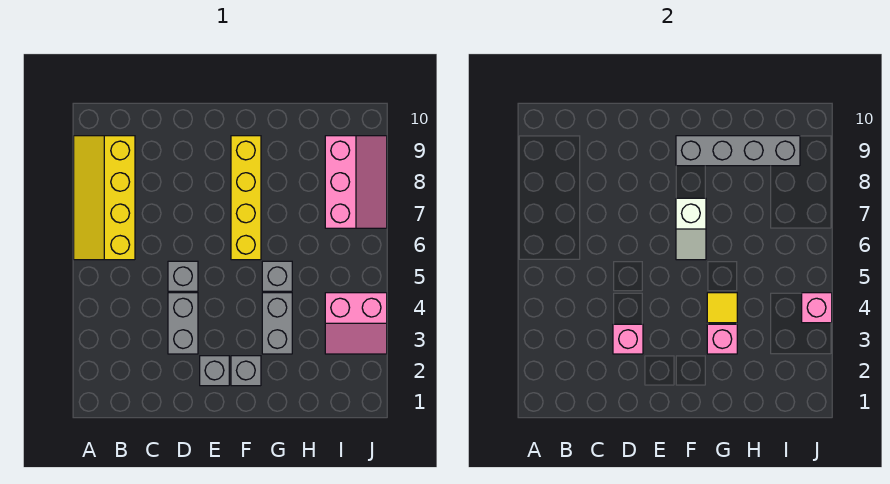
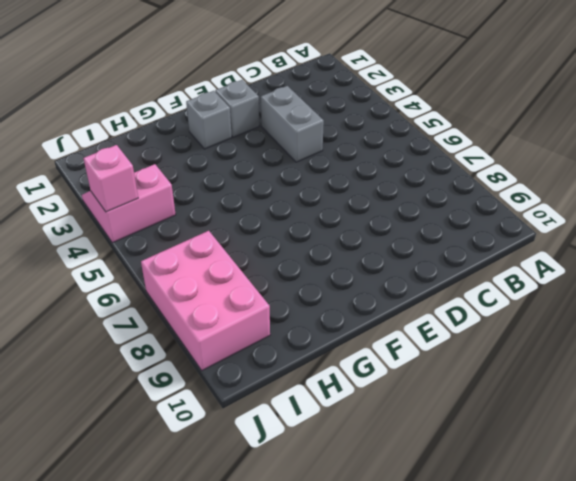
pink 2x3 brick [141,231,270,370] -> pink 2x3 slope [325,136,387,228]
none -> yellow 2x4 slope [74,136,135,260]
none -> grey 1x1 brick [168,261,198,291]
none -> yellow 1x4 brick [231,136,261,260]

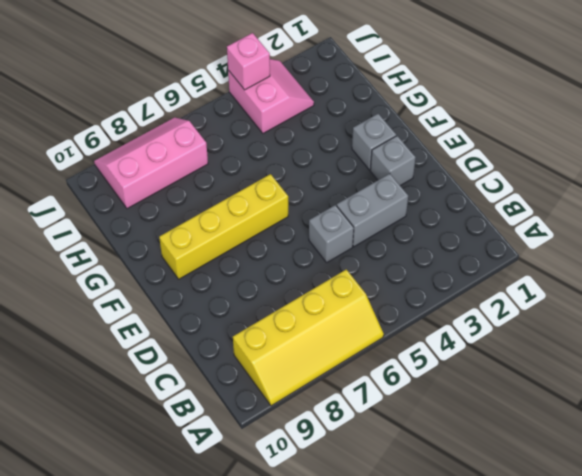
none -> grey 1x2 brick [262,293,292,354]
none -> grey 1x1 brick [262,261,292,291]
none -> pink 1x1 brick [613,324,643,354]

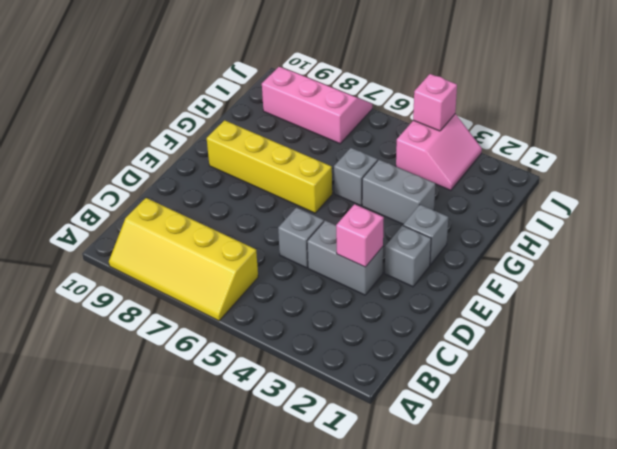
none -> white 1x2 slope [676,198,706,260]
none -> grey 1x4 brick [676,136,800,166]
none -> pink 1x1 brick [707,324,737,354]

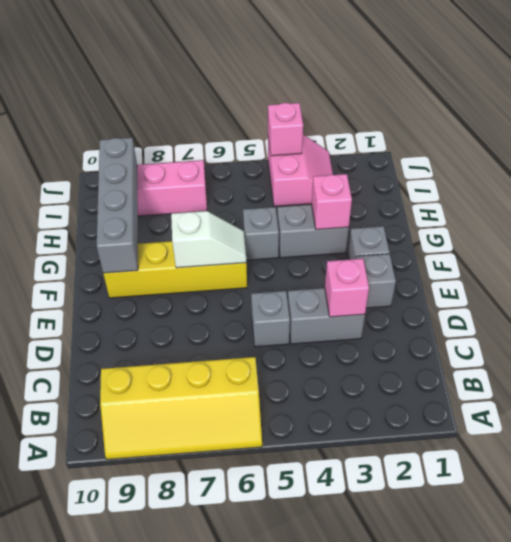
none -> yellow 1x1 tile [707,293,737,323]

